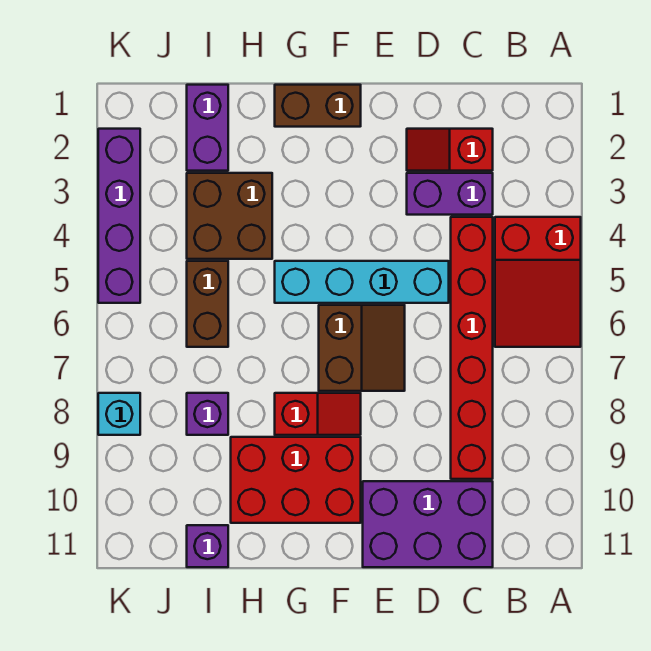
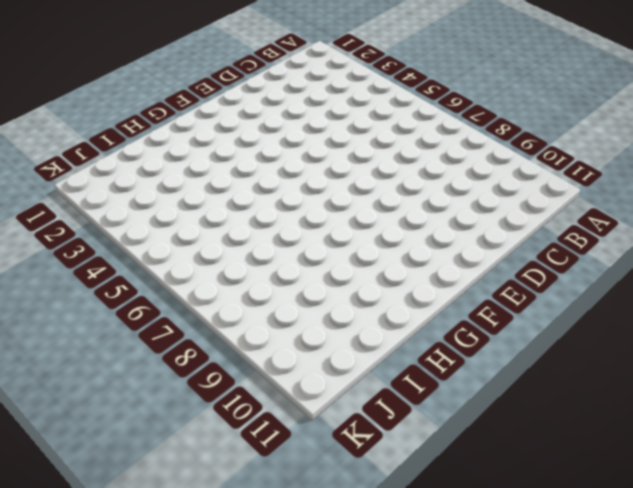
none -> red 2x3 slope [495,217,581,347]
none -> red 1x2 slope [407,129,493,171]
none -> purple 1x2 brick [407,173,493,215]

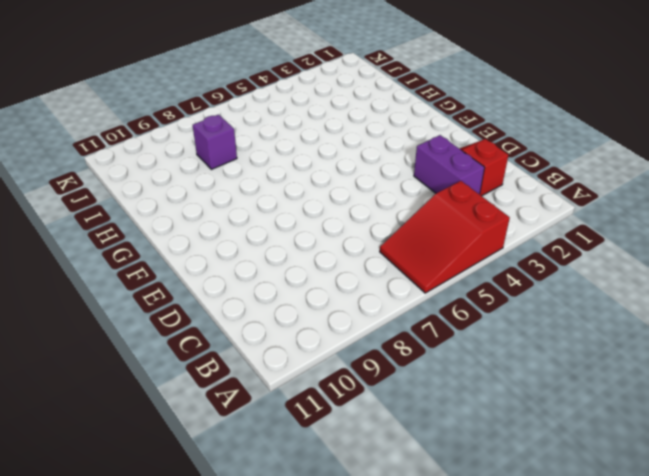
none -> red 1x6 brick [451,217,493,479]
none -> purple 2x3 brick [363,481,493,567]
none -> cyan 1x4 brick [275,261,449,303]

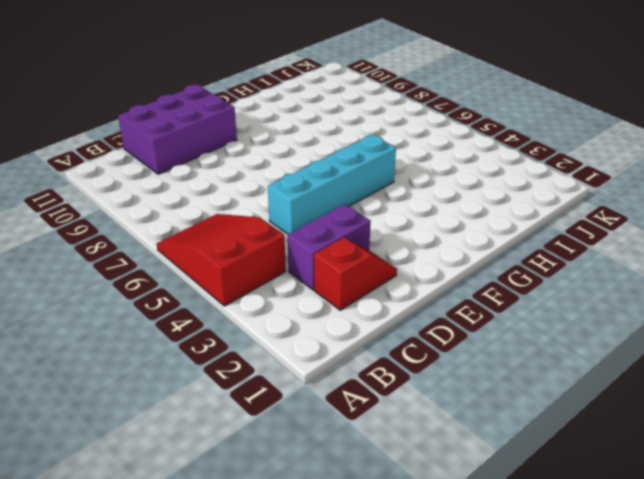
none -> red 1x6 brick [451,217,493,479]
none -> brown 2x2 slope [319,305,405,391]
none -> brown 1x2 brick [275,85,361,127]

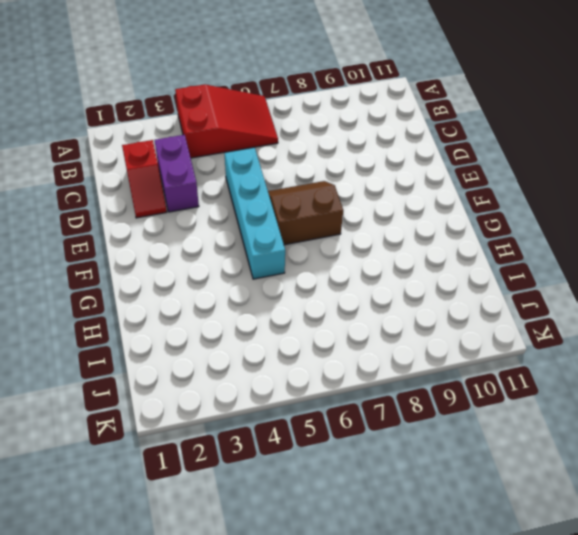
none -> red 1x6 brick [451,217,493,479]
none -> purple 2x3 brick [363,481,493,567]
none -> brown 1x2 brick [275,85,361,127]

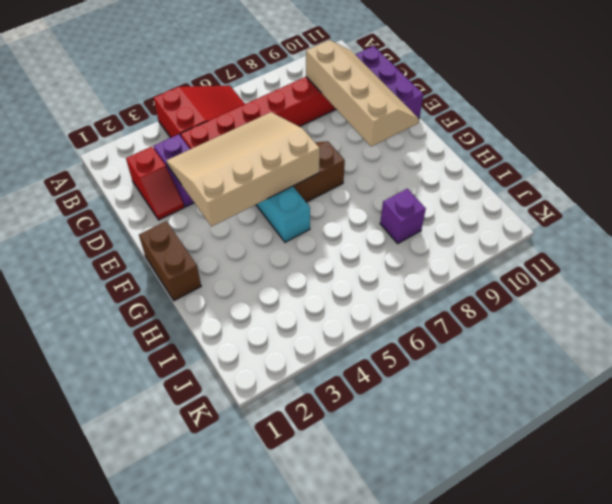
tan 2x4 slope [306,40,419,147] -> none
tan 3x4 slope [166,112,320,227] -> none
none -> red 1x2 slope [275,393,361,435]
none -> red 2x3 brick [231,437,361,523]
none -> brown 2x2 brick [187,173,272,259]

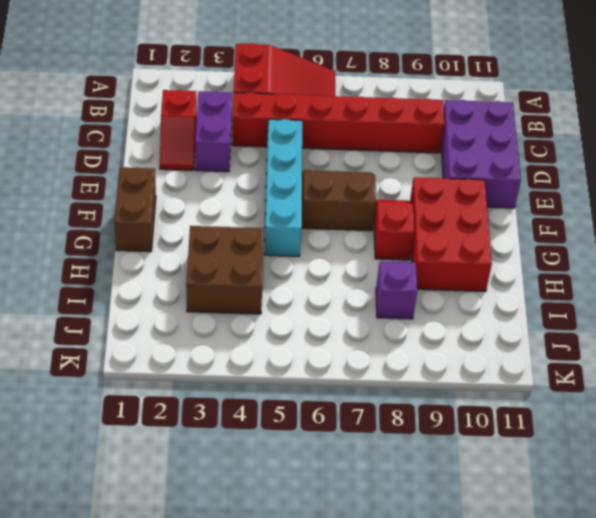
none -> purple 1x2 brick [187,85,228,171]
none -> brown 1x2 brick [187,261,228,347]
none -> purple 1x1 brick [187,525,228,567]

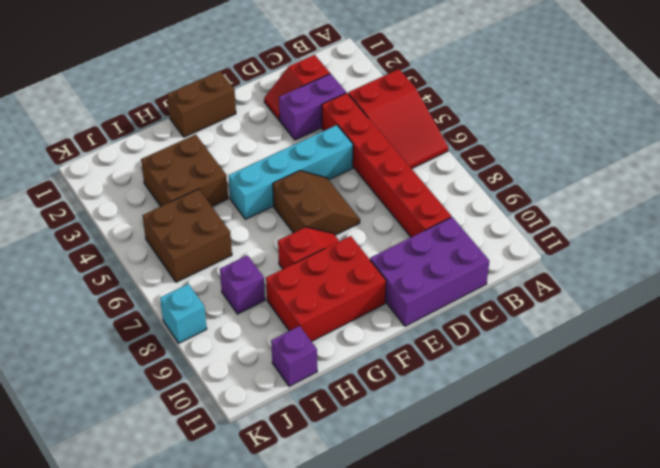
brown 2x2 brick [142,189,232,282] -> brown 1x2 brick [187,261,228,347]
none -> purple 1x2 brick [187,85,228,171]
none -> purple 1x4 brick [98,129,140,303]

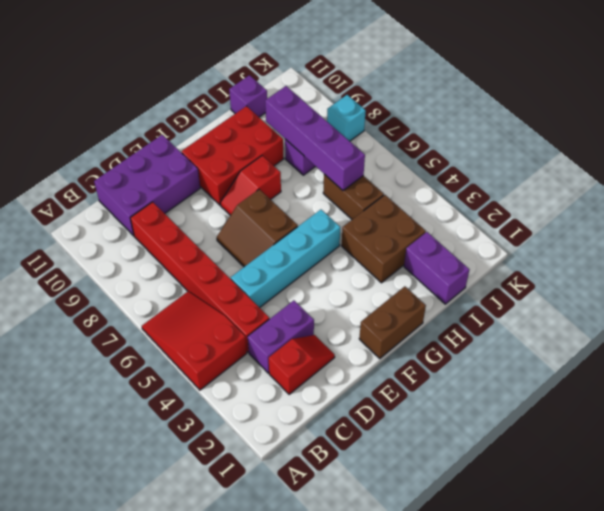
purple 1x4 brick [265,86,365,191] -> purple 1x4 brick moved to [98,129,140,303]

